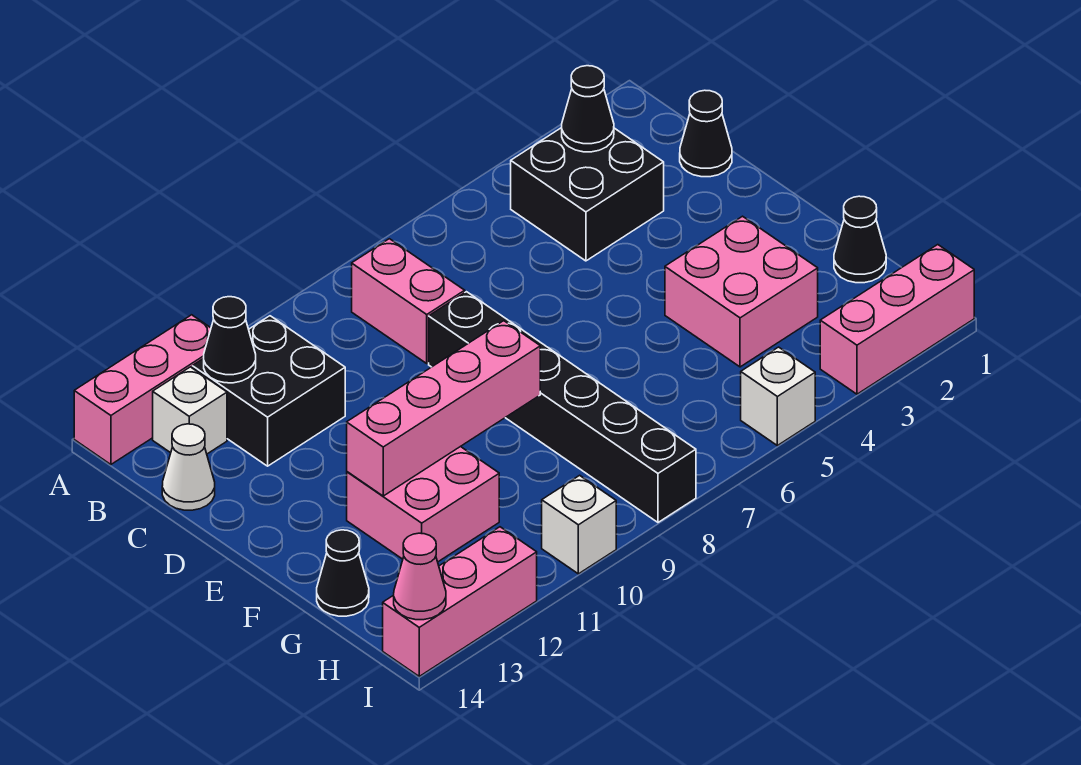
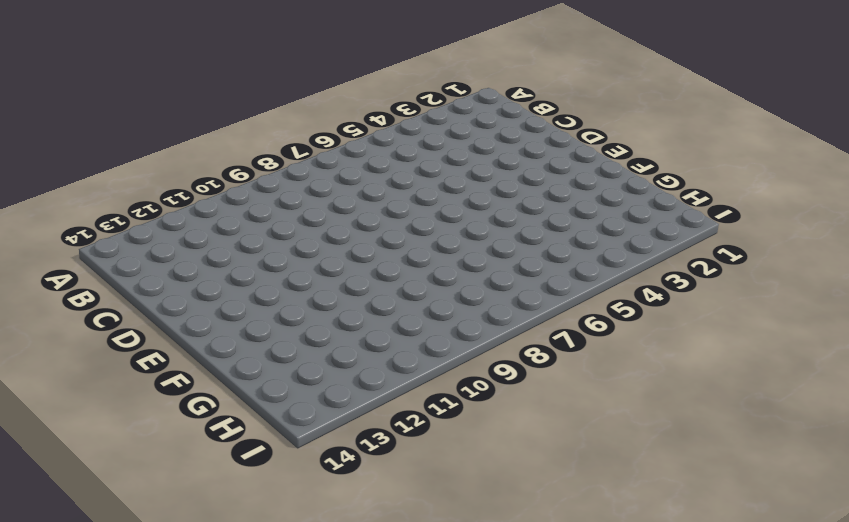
none -> pink 1x3 brick [74,315,211,465]
none -> black 2x2 brick [511,128,664,261]
none -> pink 1x2 brick [352,239,465,363]

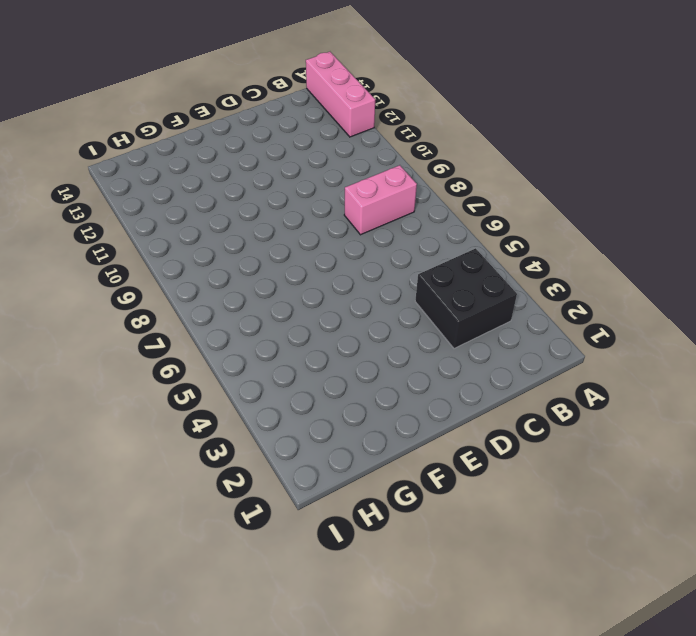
none -> black 2x2 brick [192,316,345,466]
none -> white 1x1 brick [153,367,227,454]
none -> black 1x1 cone [680,90,732,177]

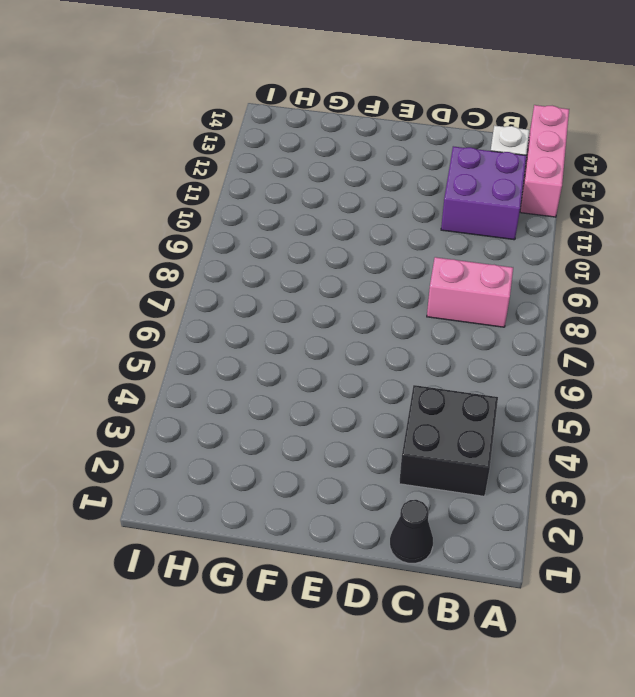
purple 2x2 brick [441,146,526,240] -> black 2x2 brick [192,316,345,466]
none -> white 1x1 cone [162,424,215,510]
none -> black 1x6 brick [429,292,696,522]
none -> pink 2x2 brick [665,216,818,367]

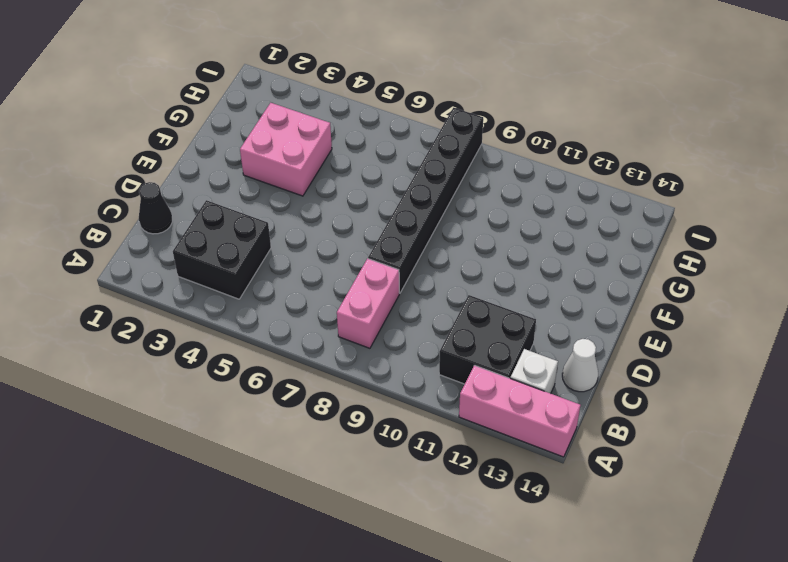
none -> pink 2x2 brick [347,446,499,562]
none -> black 1x1 cone [834,196,886,283]
none -> black 1x1 cone [317,530,369,616]

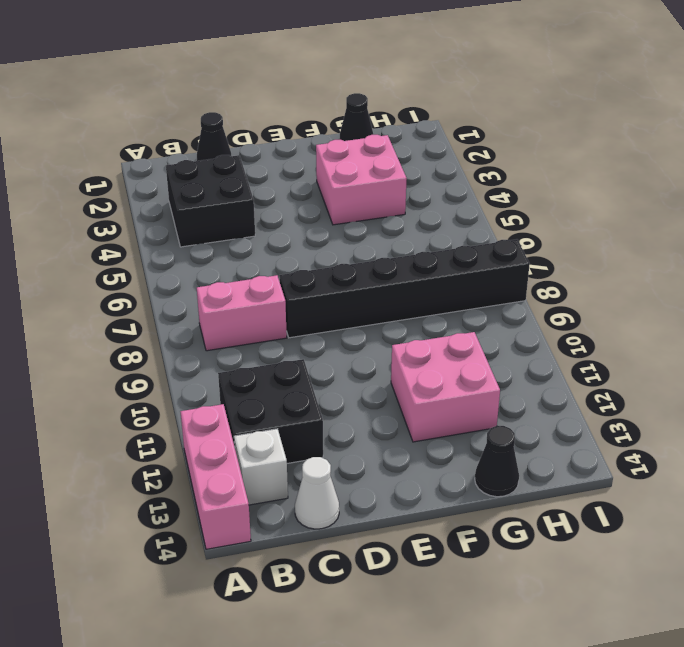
none -> pink 1x3 brick [820,245,974,394]
none -> white 1x1 brick [741,347,815,446]
none -> white 1x1 brick [542,475,616,574]

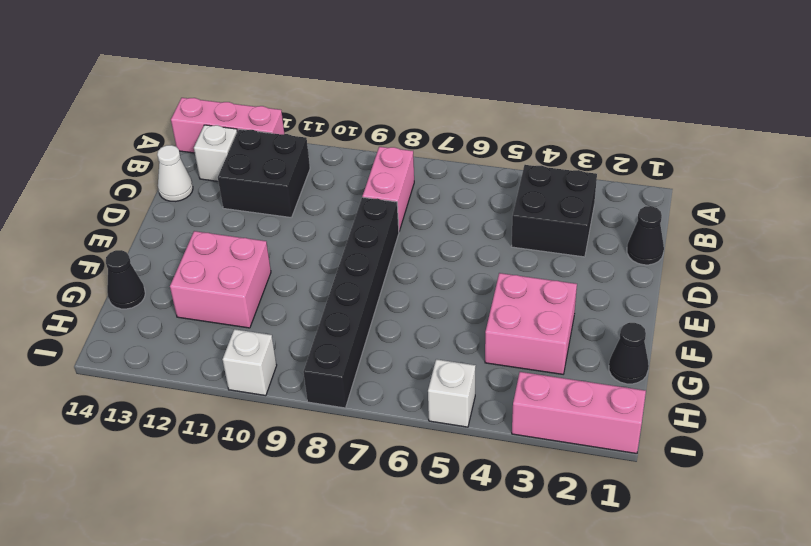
none -> pink 1x3 brick [383,527,537,676]
none -> black 1x1 cone [562,66,614,152]
none -> black 1x1 cone [204,297,256,383]

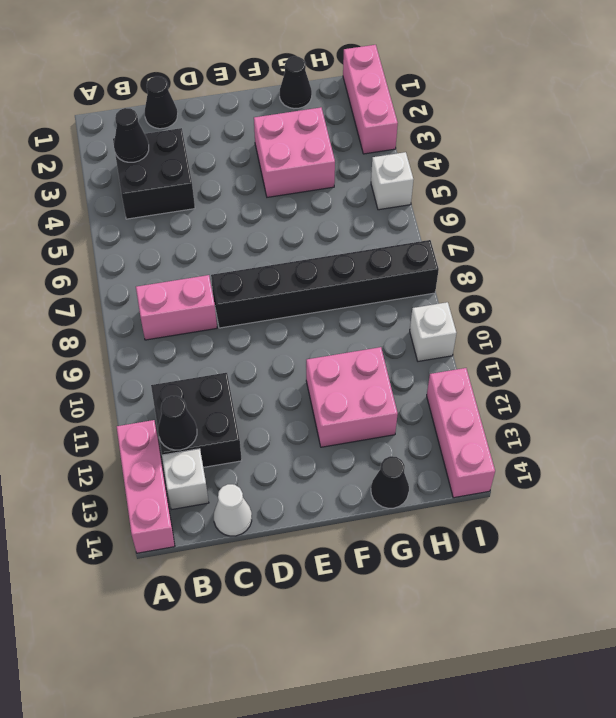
none -> pink 1x4 brick [347,321,540,496]
none -> pink 1x1 cone [394,533,446,620]

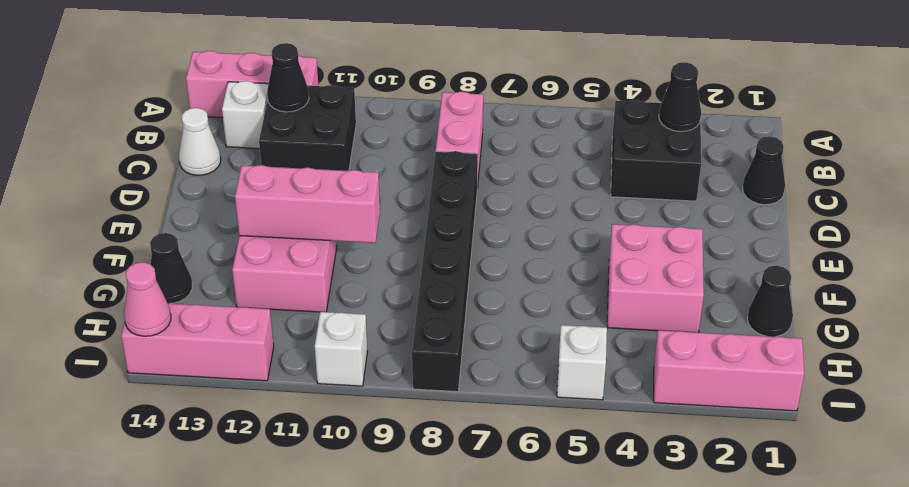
pink 1x3 brick [235,165,380,243] -> pink 1x4 brick [347,321,540,496]

